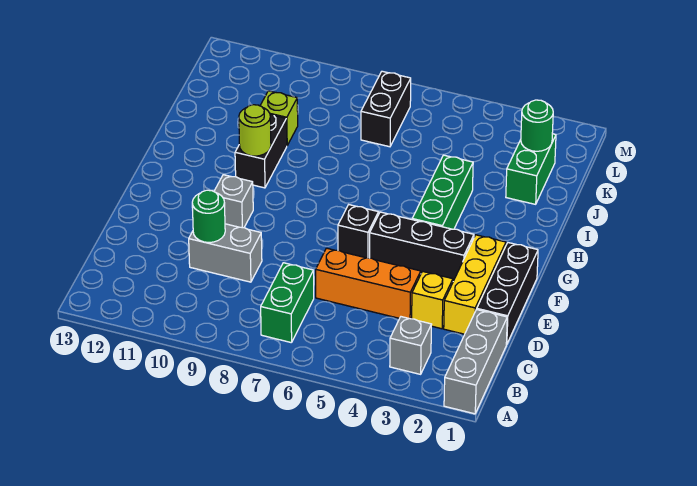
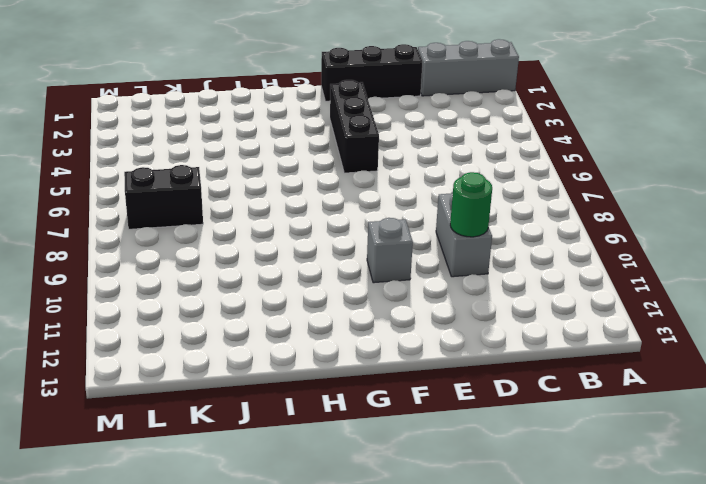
none -> grey 1x1 brick [390,317,432,374]
none -> green 1x2 brick [261,263,314,343]
none -> yellow 1x3 brick [444,235,506,334]

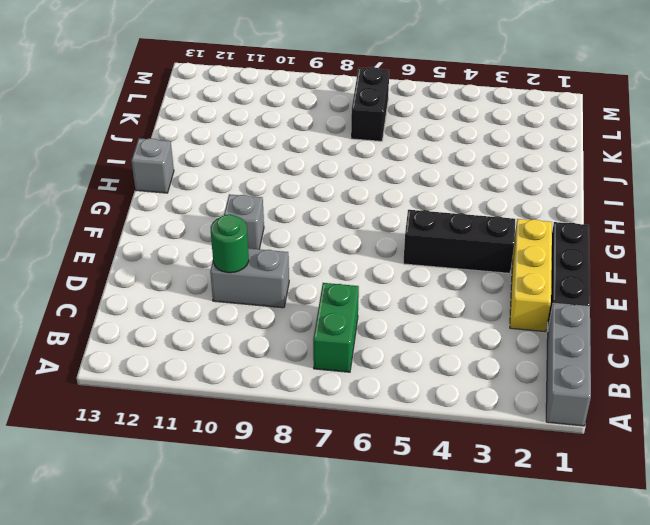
grey 1x1 brick [131,138,174,193] -> grey 1x1 brick moved to [390,317,432,374]
none -> yellow 1x1 brick [412,271,453,329]
none -> orange 1x3 brick [316,248,421,319]
none -> black 1x1 brick [338,205,379,258]

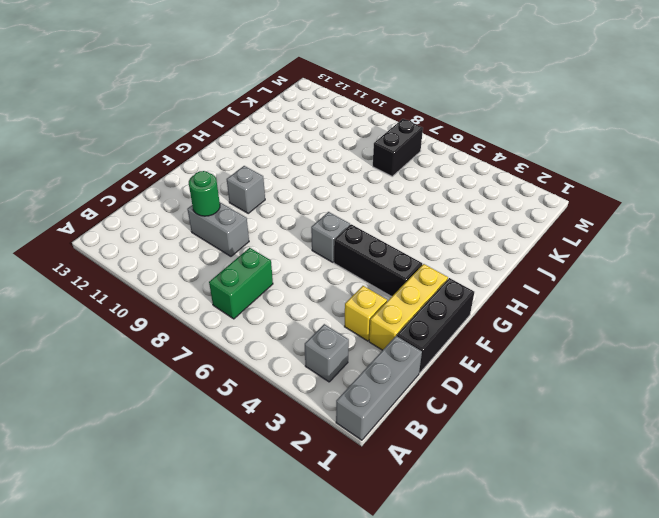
grey 1x1 brick [311,212,350,262] -> black 1x1 brick [338,205,379,258]
none -> orange 1x3 brick [316,248,421,319]
none -> green 1x3 brick [412,155,473,229]
none -> black 1x2 brick [235,114,287,188]

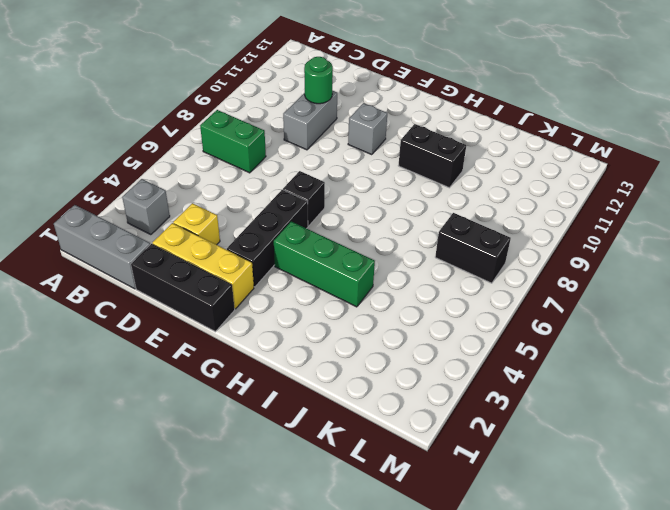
none -> orange 1x3 brick [316,248,421,319]
none -> green 1x2 brick [506,134,556,204]
none -> lime 1x1 brick [260,91,298,145]

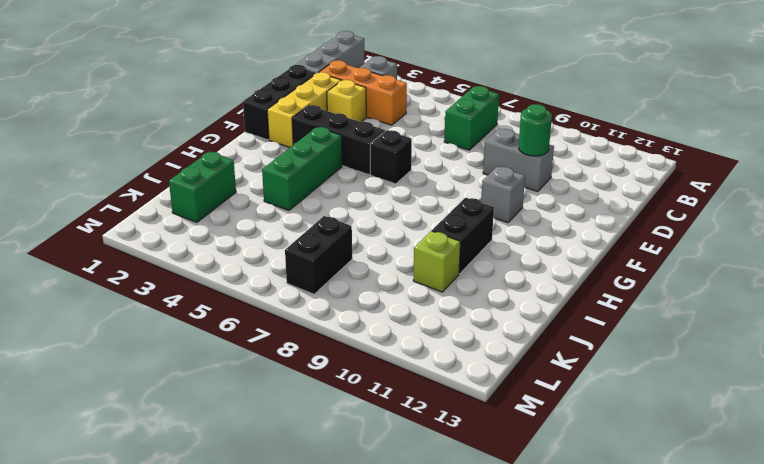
orange 1x3 brick [320,60,407,125] -> orange 1x3 brick moved to [316,248,421,319]
none -> lime 1x1 round brick [239,105,271,156]
none -> green 1x1 round brick [521,100,553,151]

